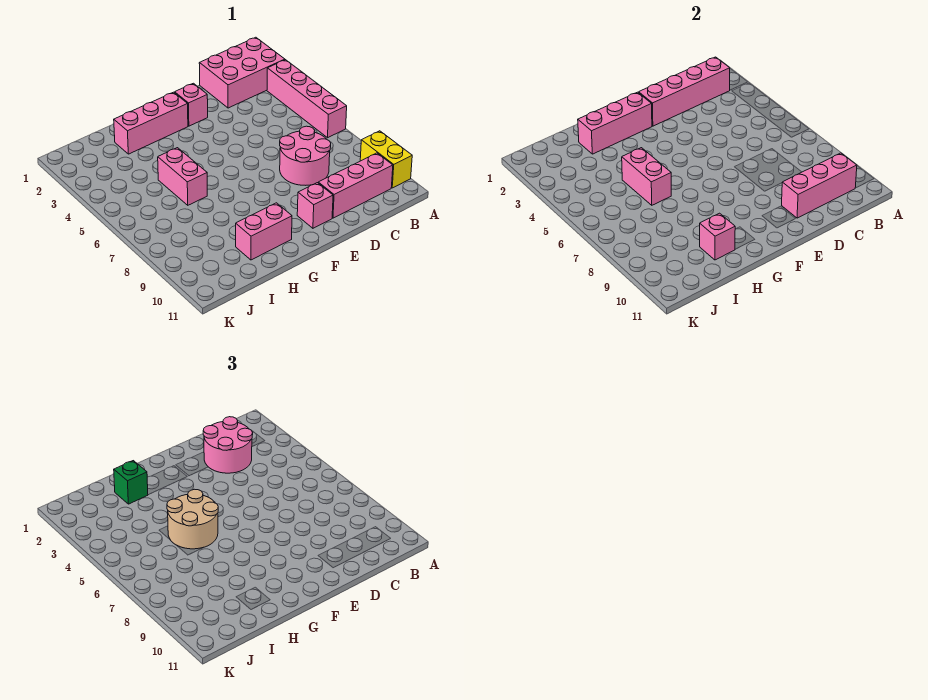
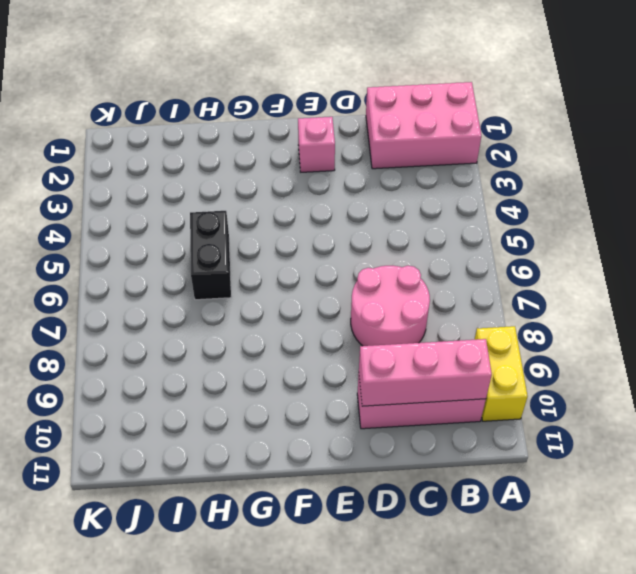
black 1x2 brick [190,211,231,300] -> pink 1x2 brick [158,148,207,205]
none -> pink 1x4 brick [267,60,347,138]
none -> pink 1x1 brick [297,183,333,228]
none -> pink 1x3 brick [114,92,188,154]

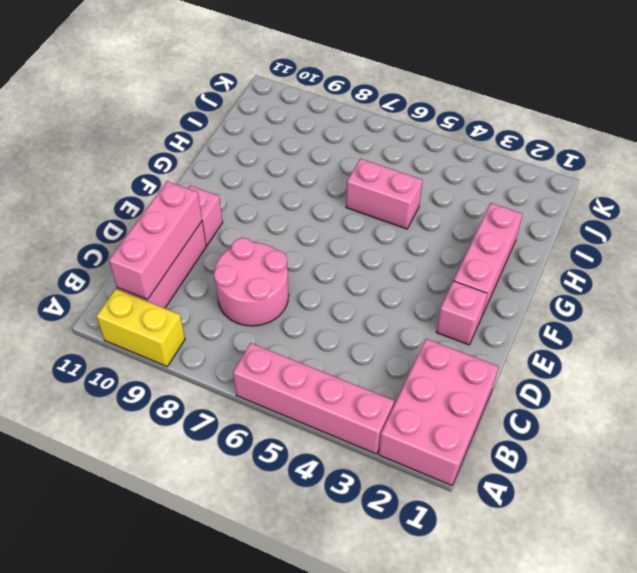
none -> pink 1x2 brick [236,203,292,260]
none -> pink 1x4 brick [639,57,730,126]
none -> pink 1x3 brick [578,92,652,154]

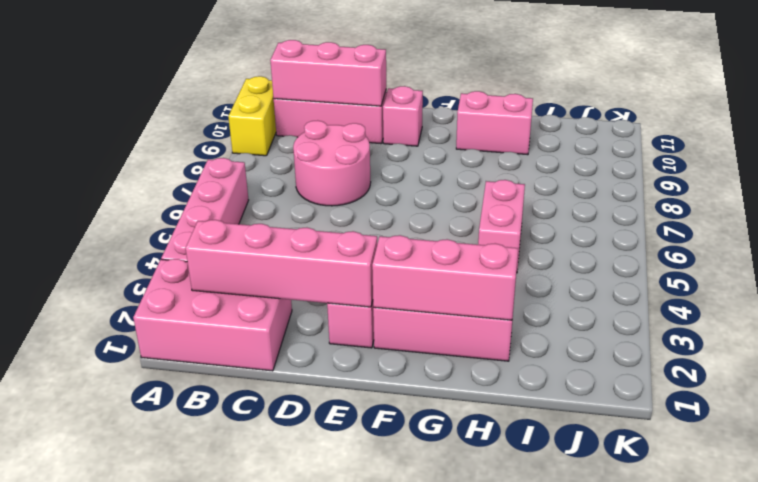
none -> pink 1x2 brick [622,148,671,205]
none -> pink 1x1 brick [700,213,735,260]
none -> pink 2x2 round brick [203,417,253,473]

